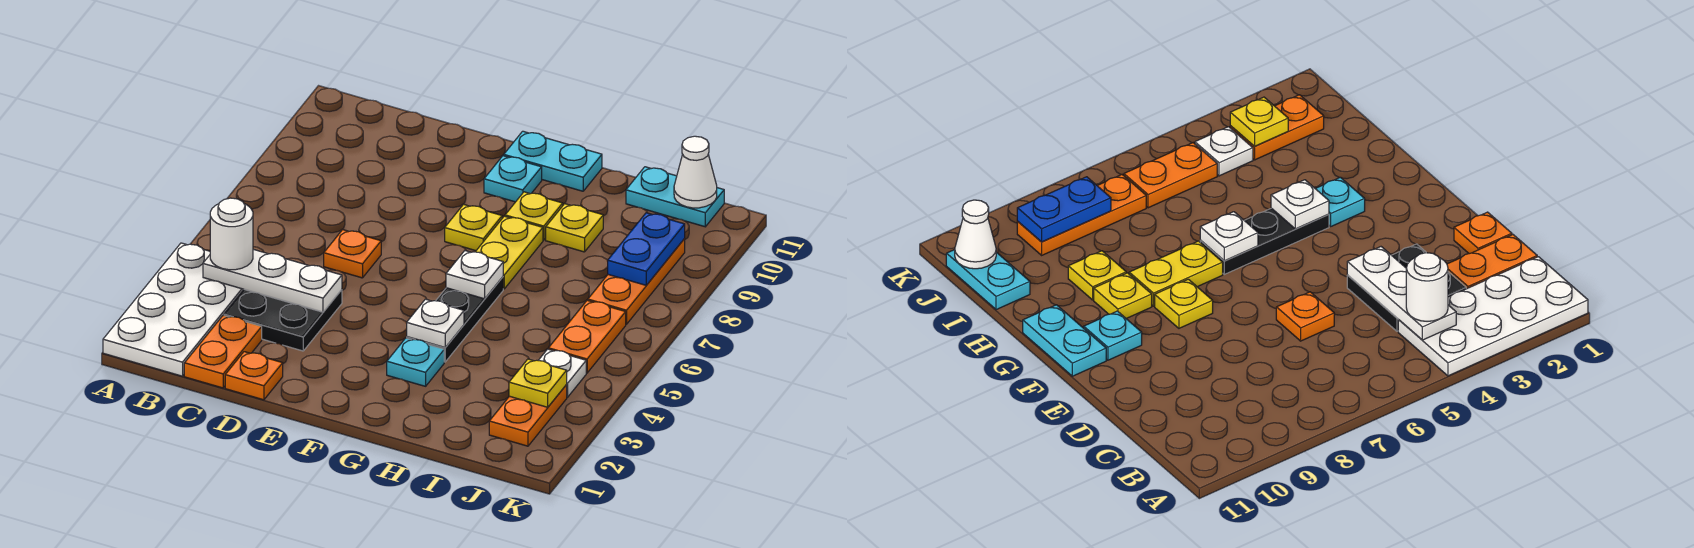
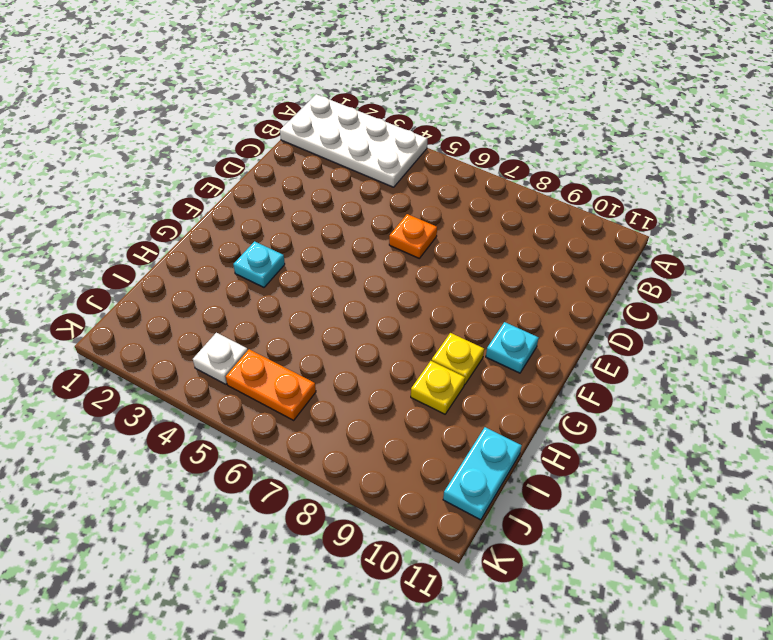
none -> orange 1x2 plate [184,315,262,388]
none -> black 2x2 plate [224,290,342,351]
none -> orange 1x1 plate [225,352,283,400]

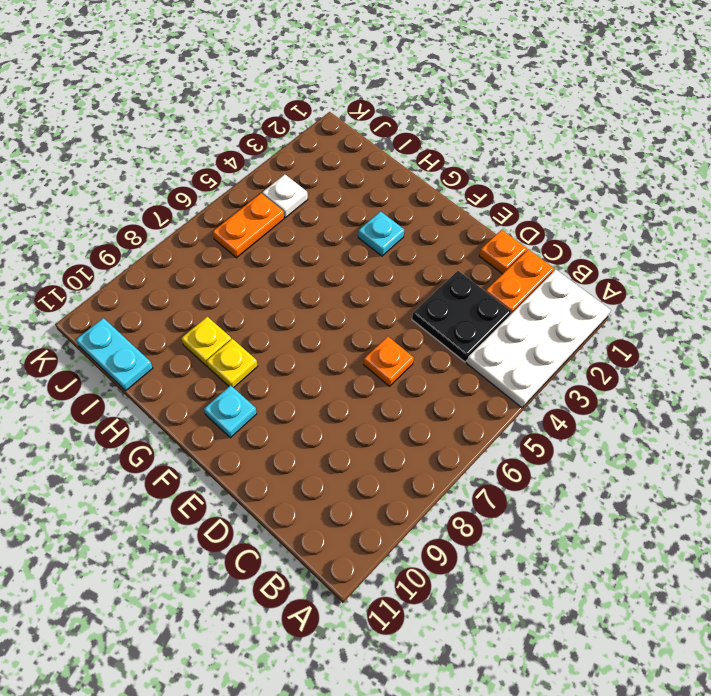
none -> yellow 1x1 plate [445,204,502,251]
none -> cyan 1x2 plate [504,131,602,191]
none -> black 1x3 plate [407,277,503,362]

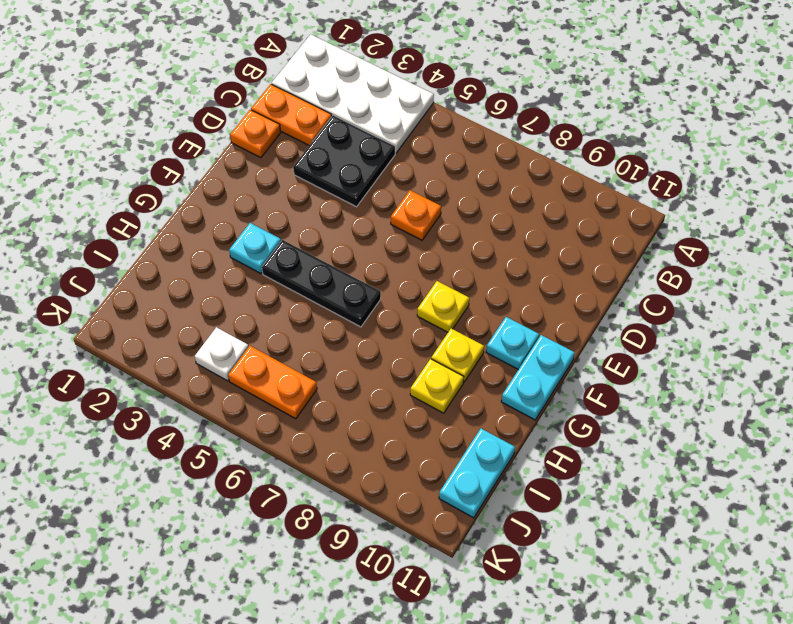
none -> yellow 1x2 plate [476,216,543,289]
none -> orange 1x2 plate [489,385,567,446]
none -> orange 1x3 plate [588,239,685,324]

